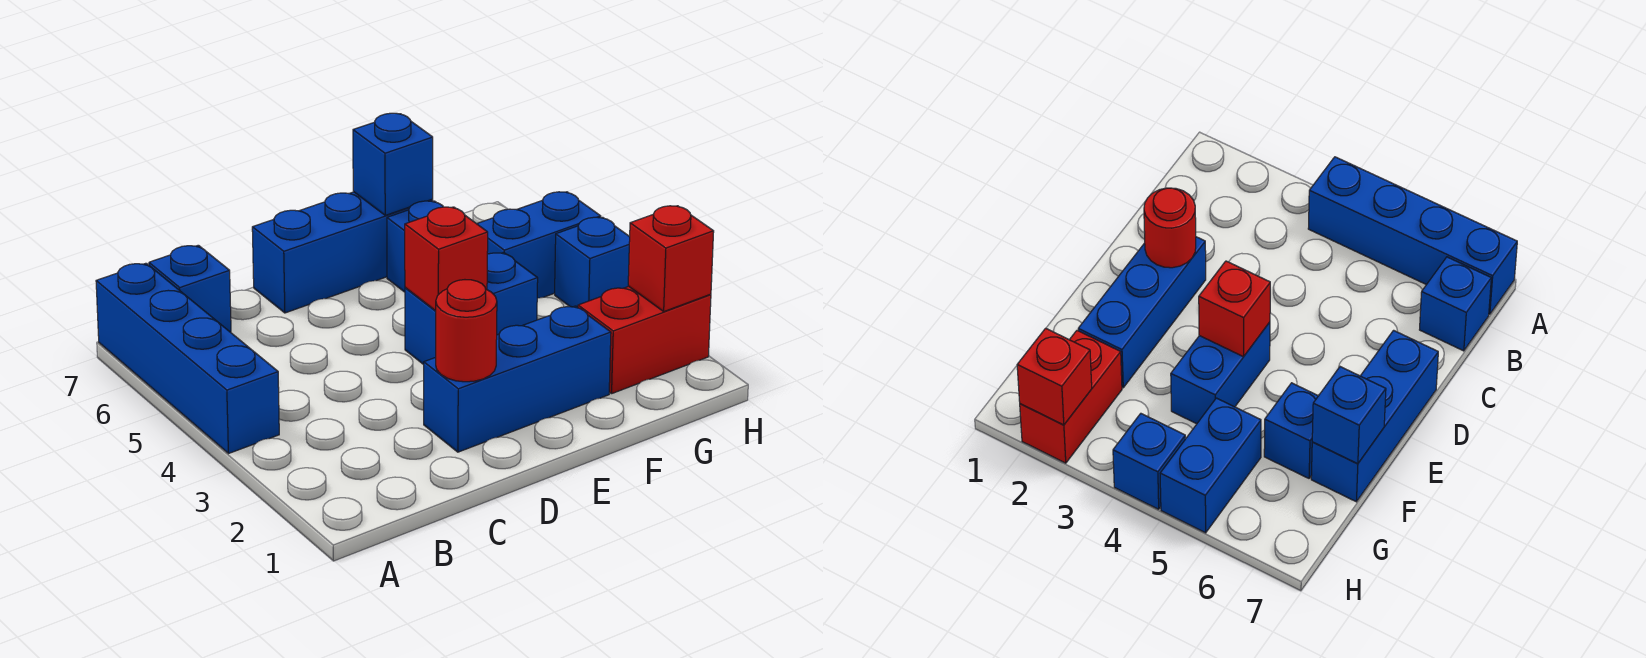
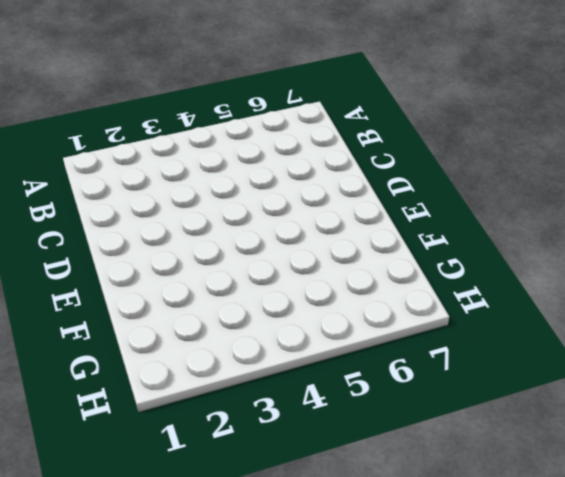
none -> blue 1x4 brick [96,263,279,454]
none -> blue 1x1 brick [149,245,231,332]
none -> blue 1x3 brick [424,306,611,452]

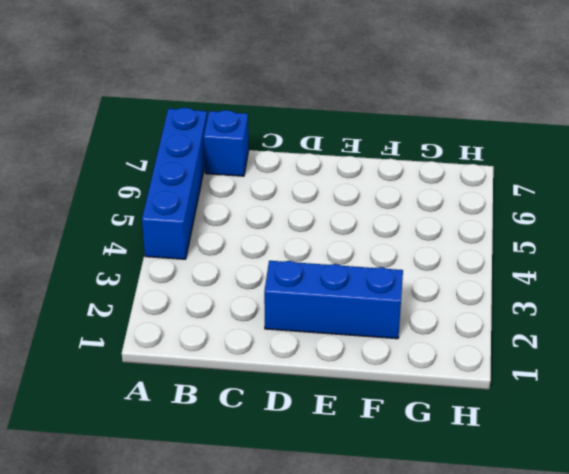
none -> blue 1x3 brick [252,192,433,313]
none -> blue 1x2 brick [405,253,538,365]
none -> blue 1x1 brick [387,201,443,292]

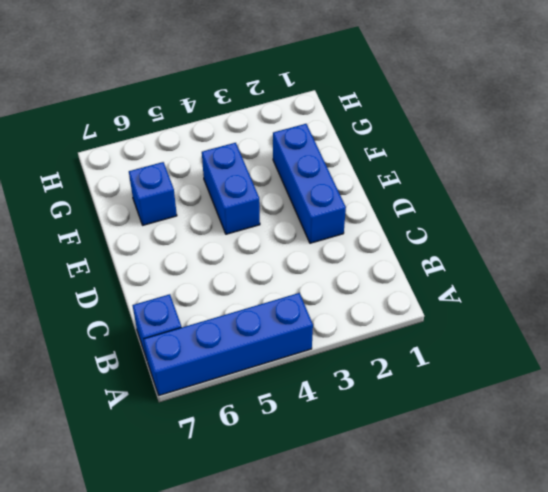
none -> blue 1x3 brick [252,192,433,313]
none -> red 1x2 brick [578,286,711,394]
none -> blue 1x2 brick [477,192,601,298]

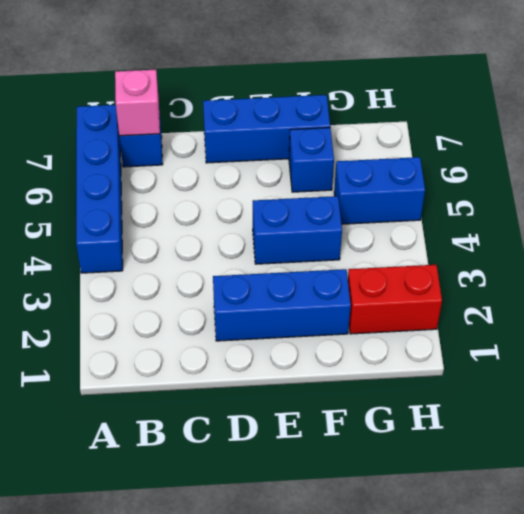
pink 1x1 brick [115,70,160,136] -> none
none -> blue 1x1 brick [555,217,630,307]
none -> red 1x1 round brick [436,280,497,382]
none -> red 1x1 brick [405,207,488,311]

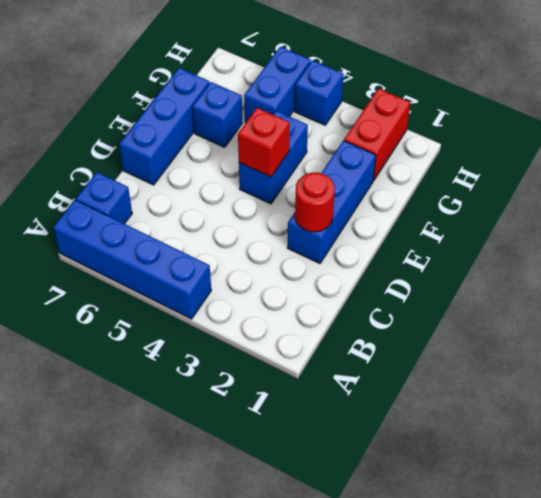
none -> blue 1x1 brick [353,113,433,215]
none -> red 1x1 brick [628,206,714,311]

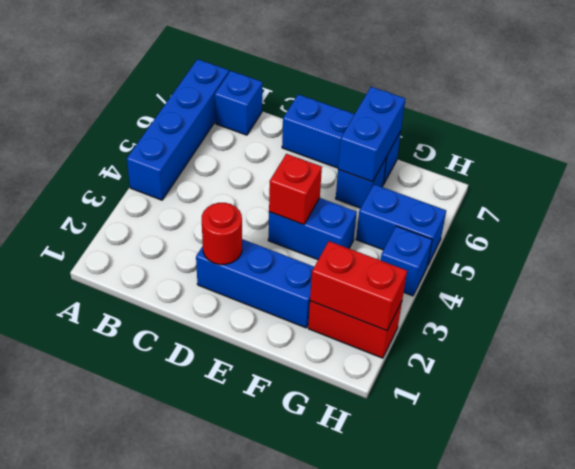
blue 1x2 brick [338,87,405,182] -> blue 1x1 brick [353,113,433,215]
red 1x2 brick [310,241,407,331] -> red 1x1 brick [628,206,714,311]

